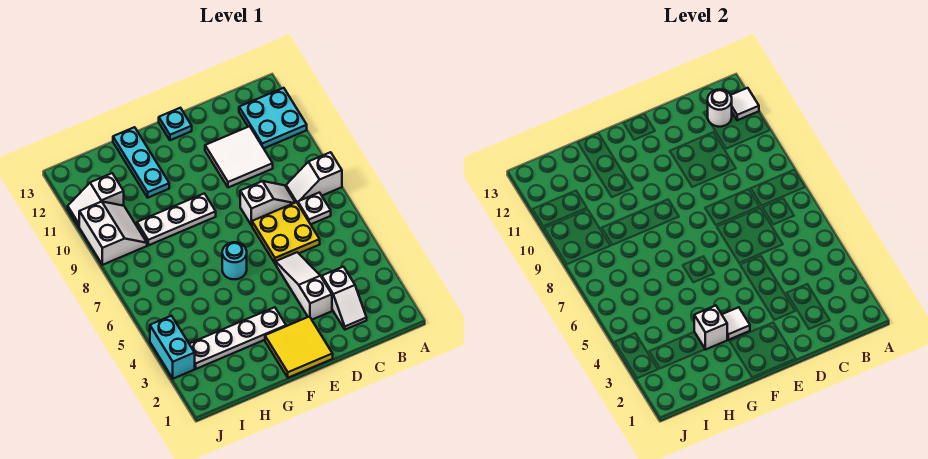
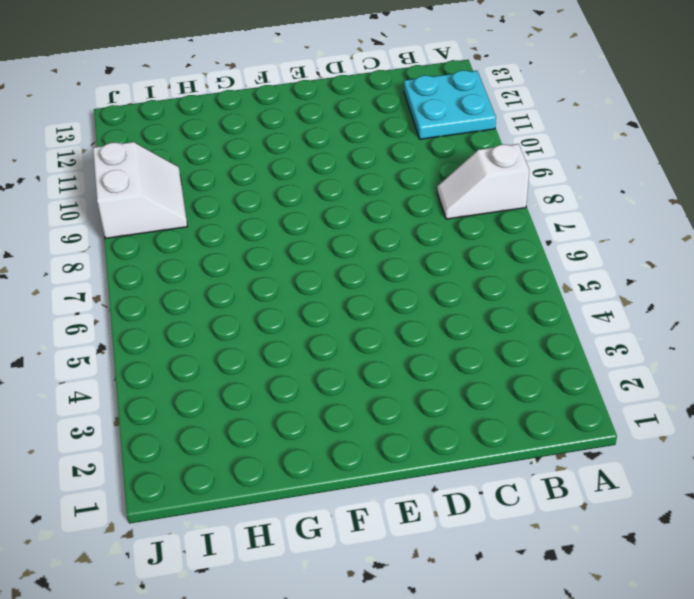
none -> white 1x1 plate [298,193,331,224]
none -> white 1x2 slope [322,267,367,330]
none -> yellow 2x2 plate [252,202,320,263]

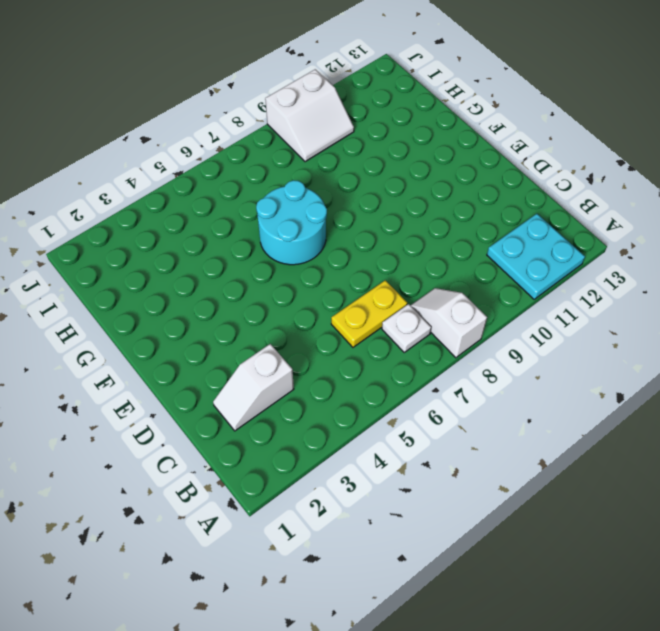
yellow 1x2 plate [331,280,407,347] -> yellow 2x2 plate [252,202,320,263]
cyan 2x2 round brick [256,180,327,265] -> cyan 1x1 round brick [222,242,247,279]
none -> white 1x2 slope [240,181,295,226]
none -> white 2x2 tile [205,126,273,188]
none -> white 1x3 slope [276,252,332,320]

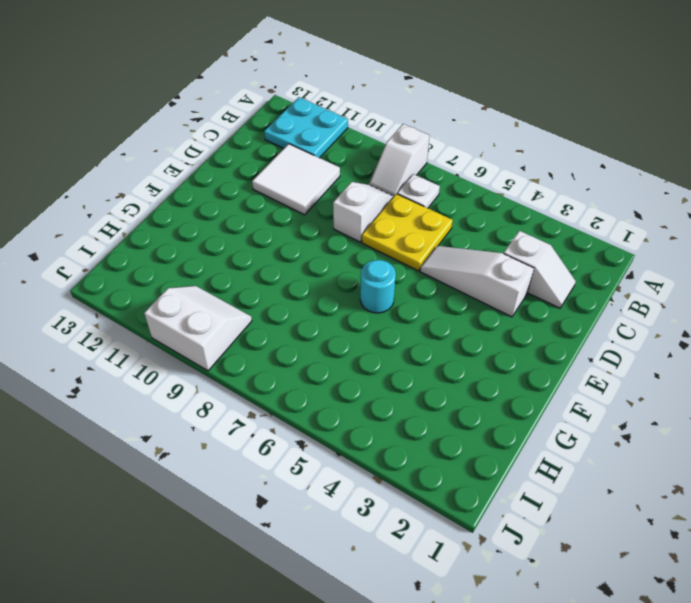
none -> yellow 2x2 tile [265,317,333,378]
none -> cyan 1x1 plate [159,108,192,140]
none -> white 1x4 plate [189,307,286,369]

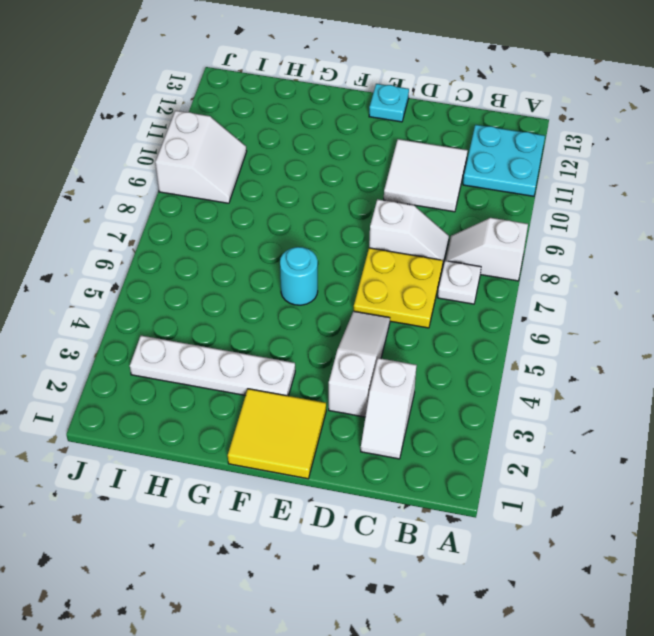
none -> white 1x3 plate [137,193,216,245]
none -> cyan 1x3 plate [113,127,169,198]
none -> white 1x2 slope [68,173,124,226]

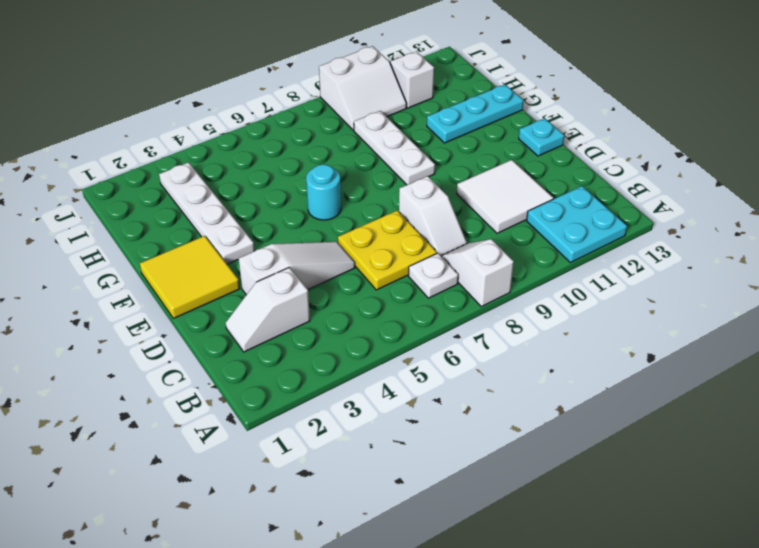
none -> cyan 1x2 brick [150,316,195,379]
none -> white 1x1 tile [731,88,759,120]
none -> white 1x1 round brick [708,90,732,127]

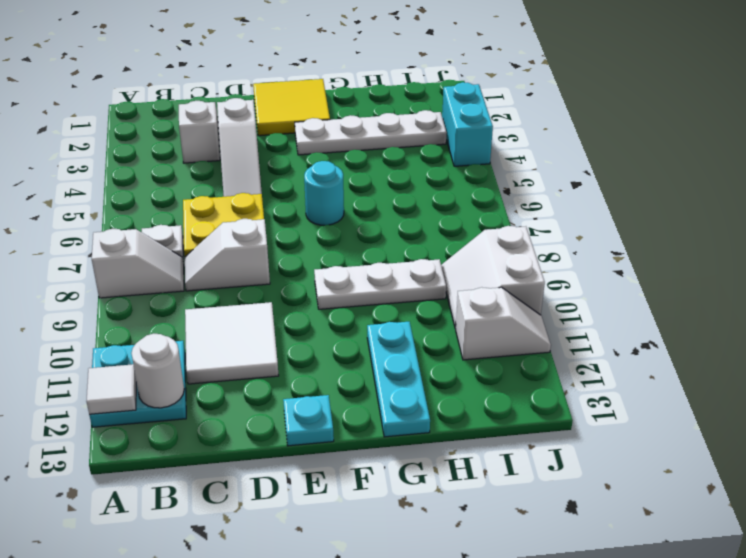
none -> white 1x1 tile [722,307,750,340]
none -> white 1x1 brick [694,306,727,350]

